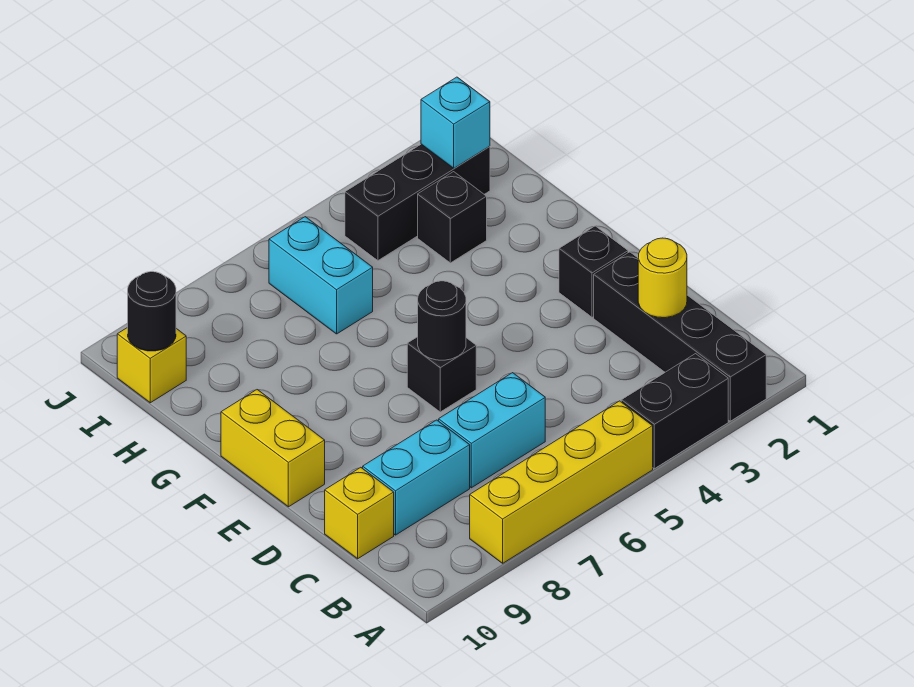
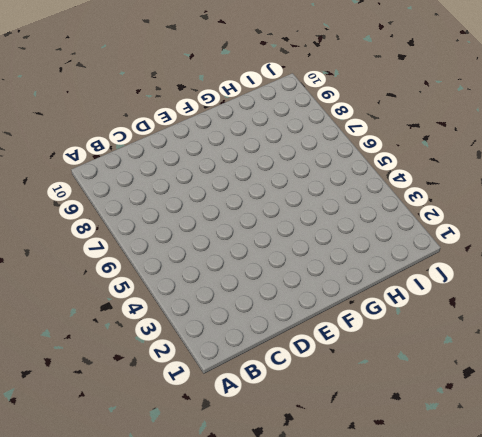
none -> black 1x4 brick [594,252,766,421]
none -> black 1x2 brick [621,354,728,469]
none -> yellow 1x4 brick [470,401,653,563]

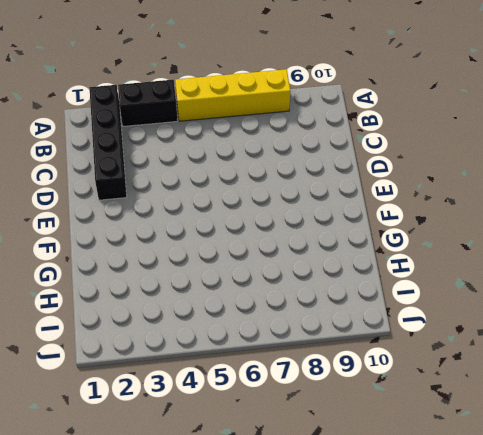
none -> cyan 1x2 brick [439,373,545,488]
none -> cyan 1x2 brick [363,420,470,535]
none -> yellow 1x1 brick [325,467,394,559]

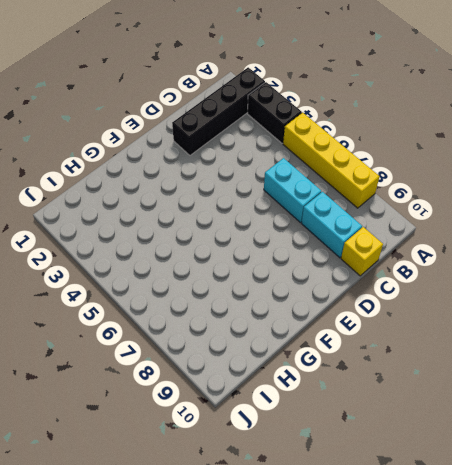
none -> black 1x1 brick [559,226,628,317]
none -> black 1x1 brick [407,337,476,412]
none -> yellow 1x2 brick [221,390,325,507]

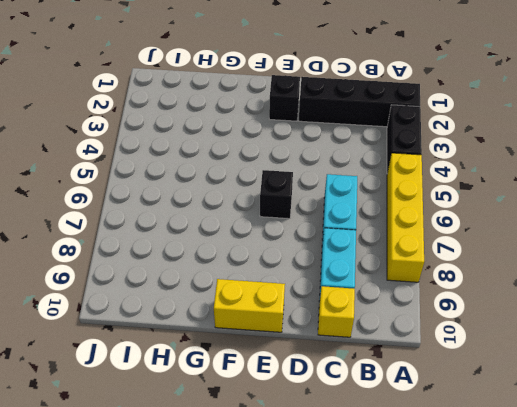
none -> black 1x1 brick [418,172,487,263]
none -> cyan 1x2 brick [269,217,373,334]
none -> black 1x3 brick [345,144,490,261]

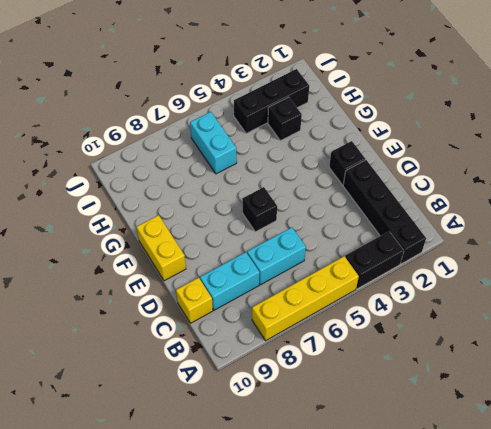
none -> yellow 1x1 brick [117,327,186,403]
none -> yellow 1x1 round brick [638,238,687,318]
none -> black 1x1 round brick [418,281,466,360]

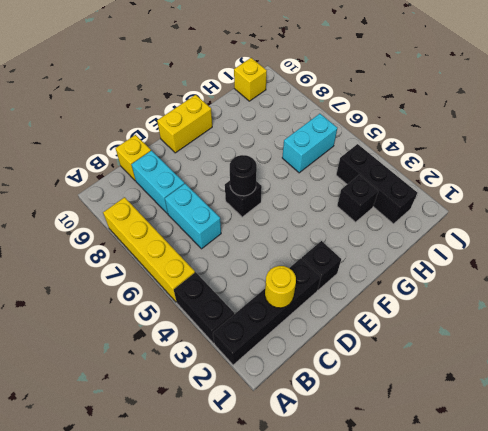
none -> cyan 1x1 brick [421,77,490,168]
none -> black 1x1 round brick [128,272,176,351]

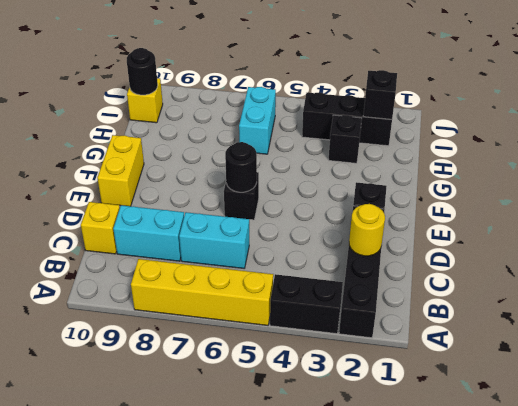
black 1x1 brick [363,70,397,119] -> cyan 1x1 brick [421,77,490,168]

